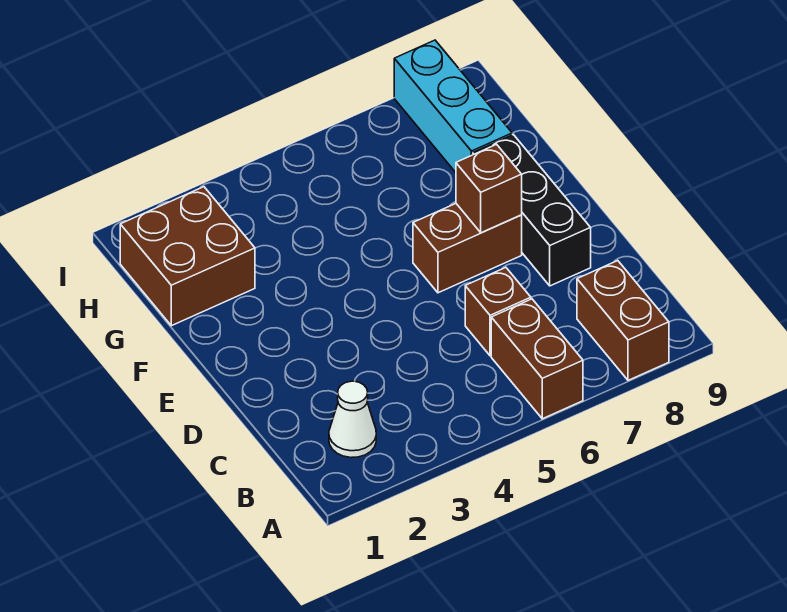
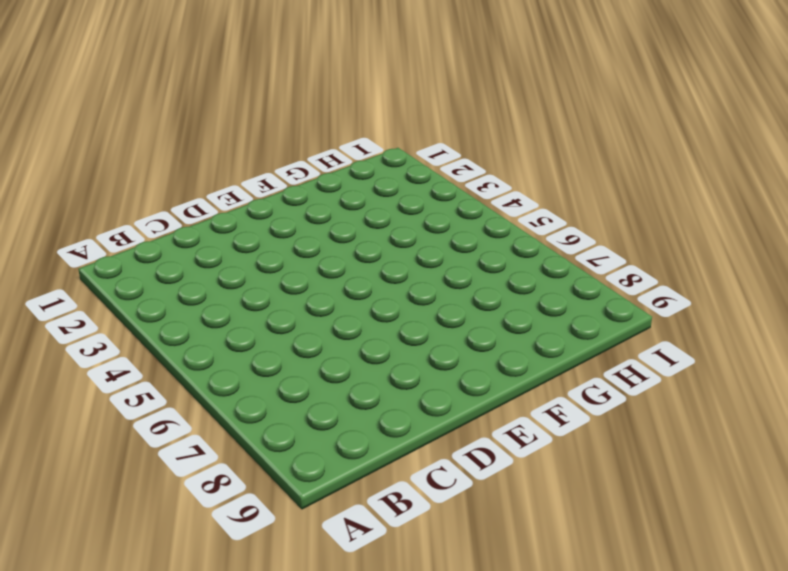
none -> brown 1x2 brick [491,299,583,419]
none -> brown 1x2 brick [577,261,669,380]

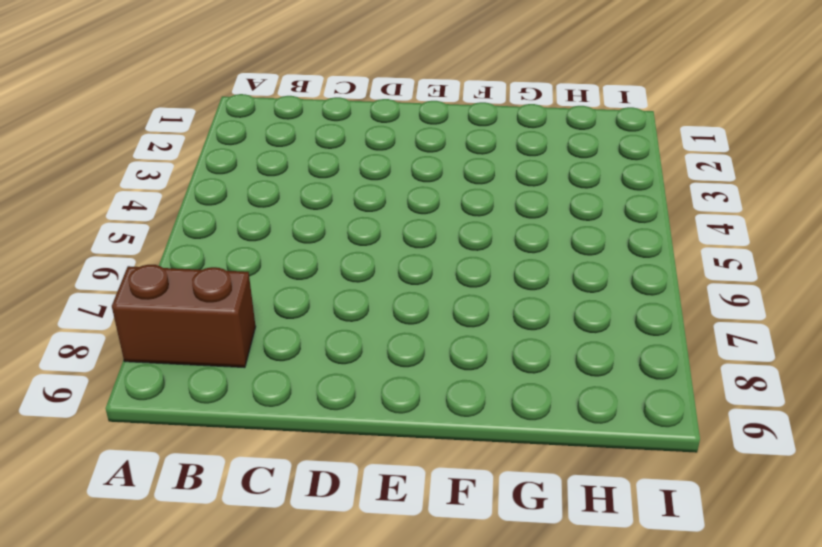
none -> brown 1x2 brick [491,299,583,419]
none -> white 1x1 cone [329,381,376,458]

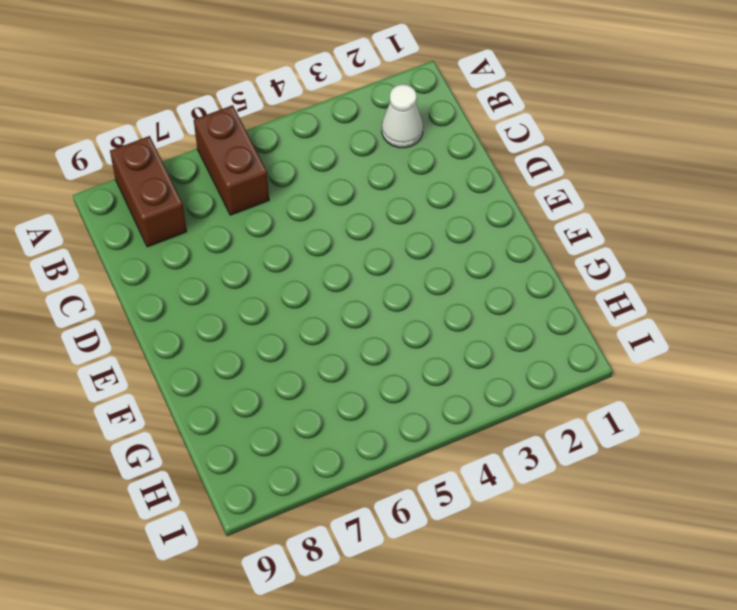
none -> brown 1x1 brick [465,268,531,356]
none -> black 1x3 brick [473,135,591,286]

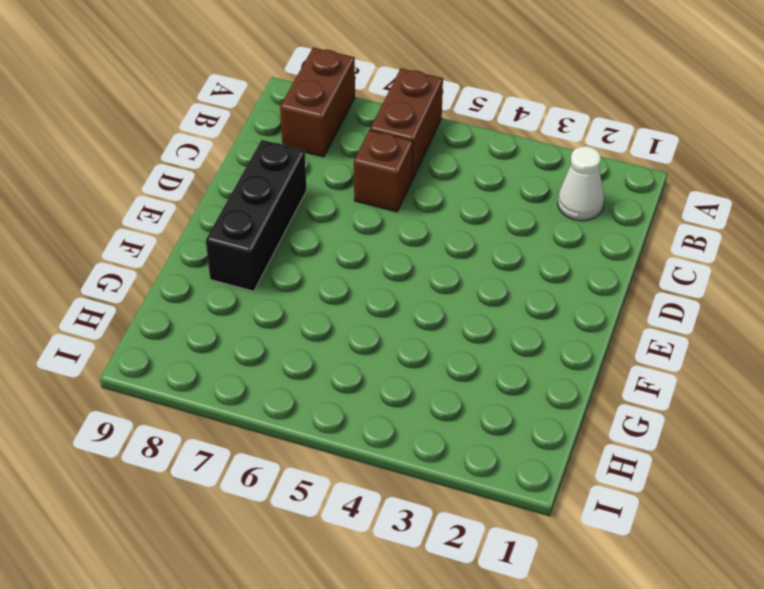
none -> brown 1x2 brick [413,204,522,293]
none -> brown 2x2 brick [120,187,255,326]

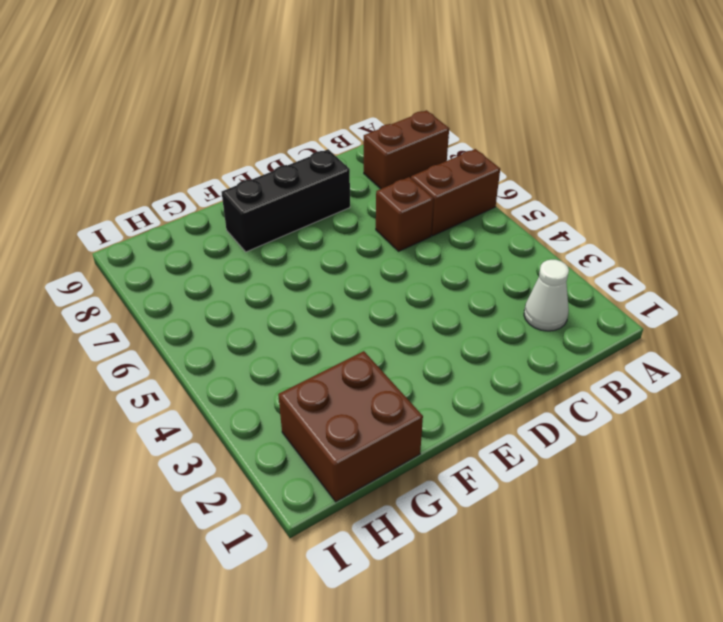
none -> brown 1x2 brick [413,204,522,293]
none -> cyan 1x3 brick [394,40,512,172]

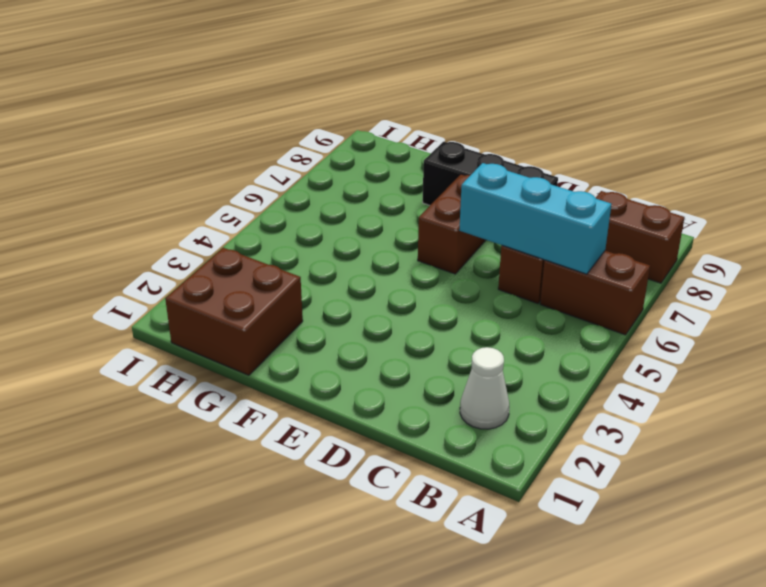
cyan 1x3 brick [459,163,611,274] -> cyan 1x3 brick moved to [394,40,512,172]
none -> brown 1x1 brick [456,144,522,233]

